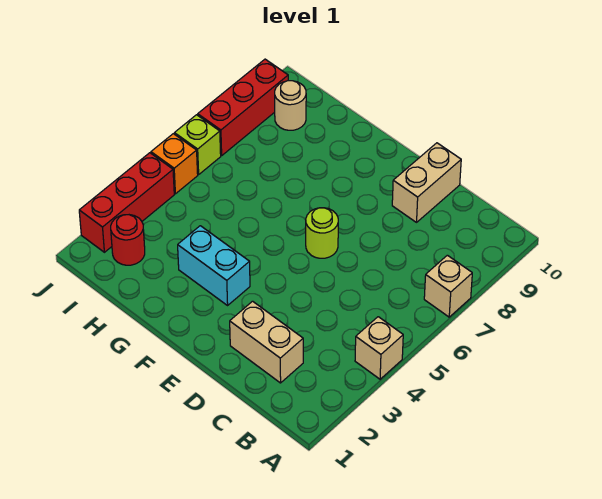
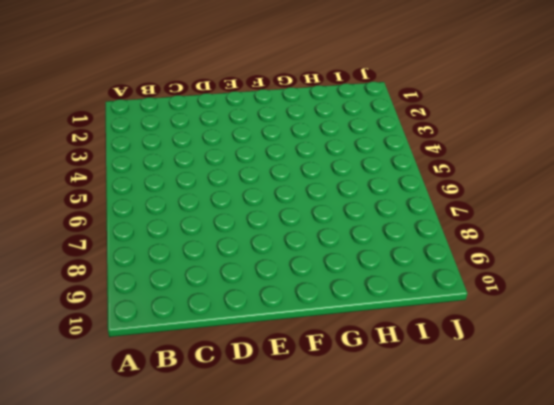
none -> tan 1x1 brick [355,317,403,379]
none -> tan 1x1 brick [424,255,472,317]
none -> tan 1x2 brick [230,301,303,383]

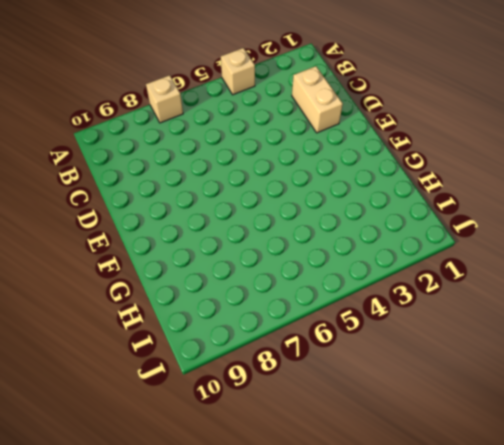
none -> tan 1x2 brick [392,143,461,222]
none -> lime 1x1 round brick [306,208,338,258]
none -> cyan 1x2 brick [178,226,250,305]

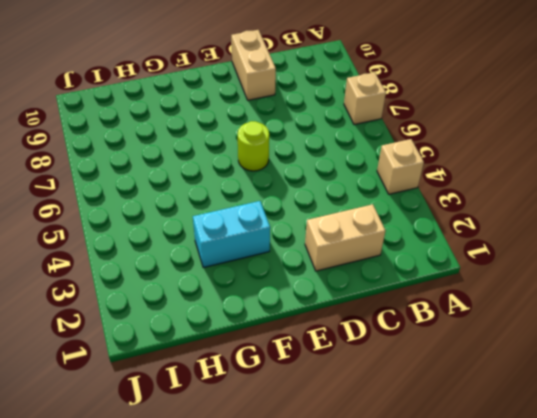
none -> red 1x1 round brick [111,215,145,265]
none -> tan 1x1 round brick [275,81,306,130]
none -> red 1x3 brick [79,153,174,252]

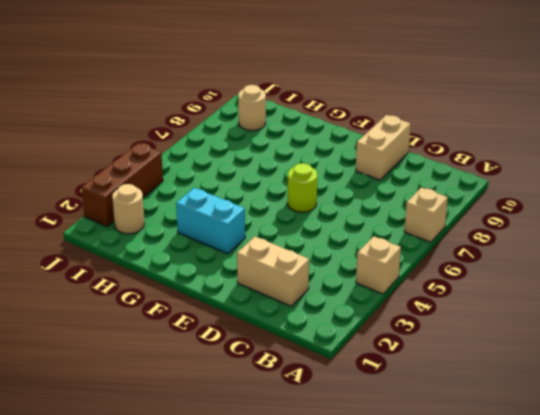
tan 1x1 round brick [112,184,144,234] -> red 1x1 round brick [111,215,145,265]
brown 1x3 brick [81,143,163,226] -> red 1x3 brick [79,153,174,252]
none -> orange 1x1 brick [151,134,198,194]
none -> lime 1x1 brick [174,115,221,175]
none -> red 1x3 brick [198,59,288,156]

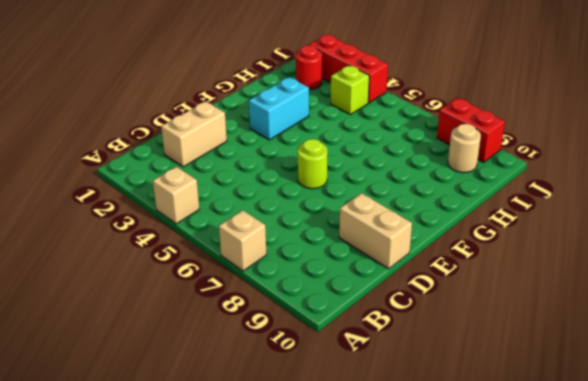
lime 1x1 brick [331,65,369,114] -> lime 1x1 brick moved to [174,115,221,175]
red 1x2 brick [437,98,505,162] -> red 1x3 brick [198,59,288,156]
none -> orange 1x1 brick [151,134,198,194]

